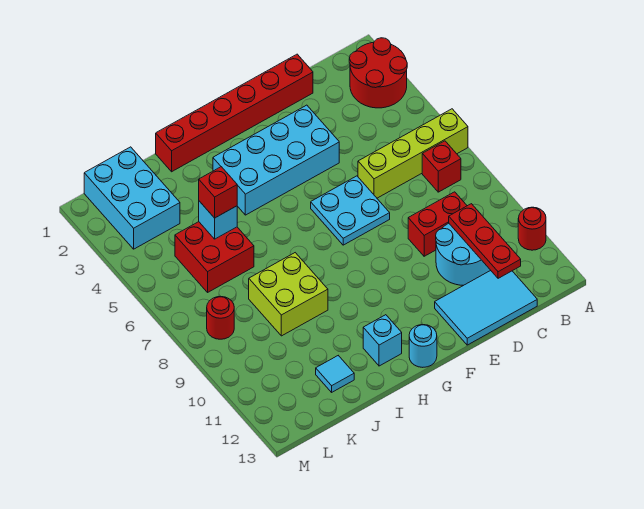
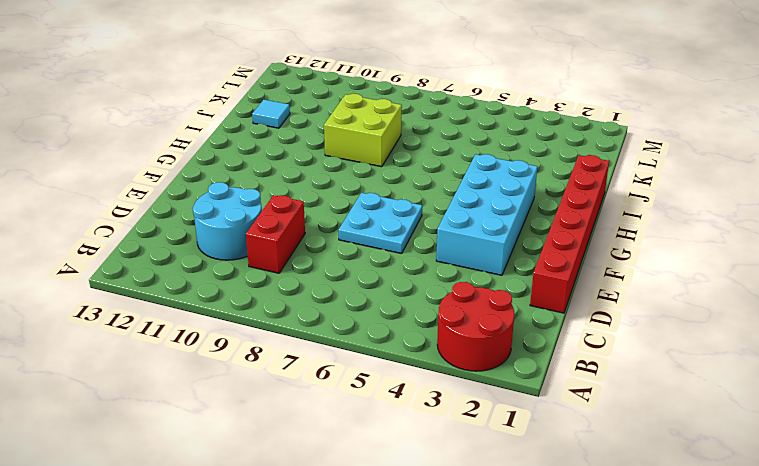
none -> lime 1x4 brick [358,109,468,198]
none -> red 1x1 round brick [518,207,546,250]
none -> red 1x1 brick [422,141,461,192]

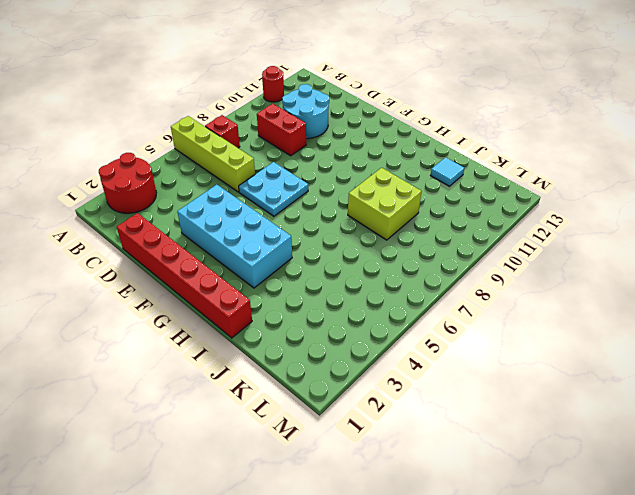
none -> cyan 2x3 tile [435,270,537,345]
none -> cyan 1x1 round brick [409,325,437,367]
none -> cyan 1x1 brick [363,315,402,366]

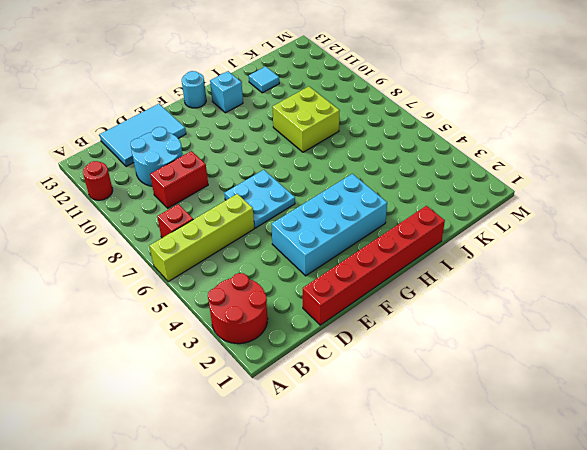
none -> red 2x2 brick [175,222,254,292]
none -> cyan 2x3 brick [84,147,180,249]
none -> red 1x1 round brick [207,296,234,339]

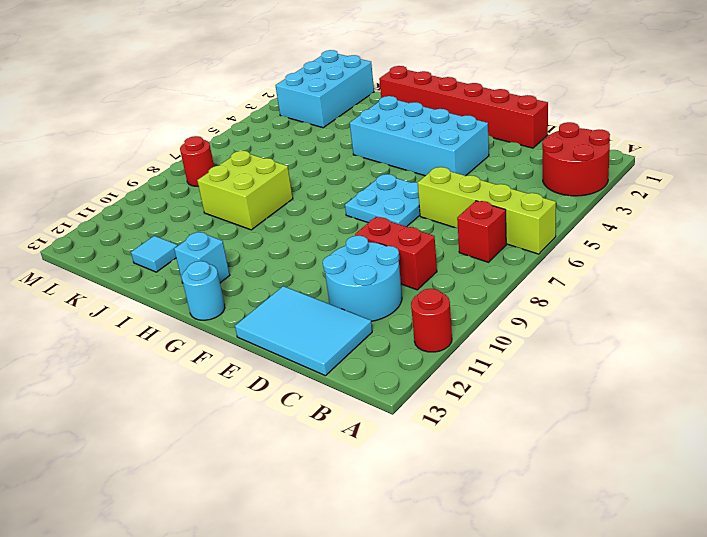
none -> red 2x2 brick [175,222,254,292]
none -> red 1x3 plate [449,204,521,278]
none -> cyan 1x1 brick [199,201,237,239]

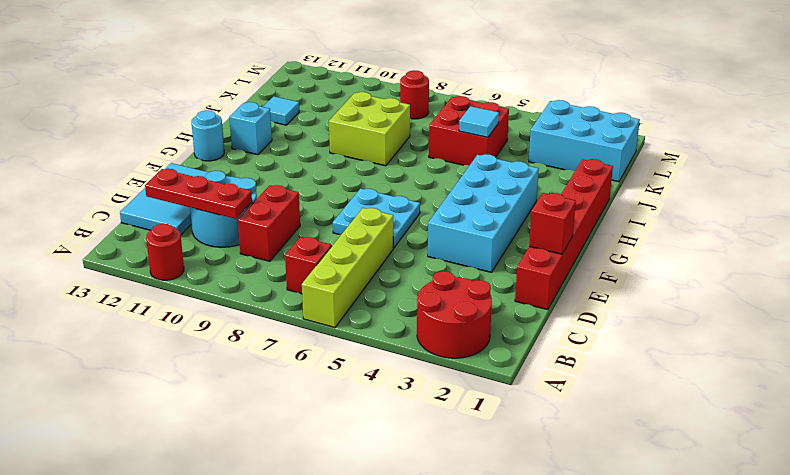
red 1x1 brick [529,193,576,254] -> red 1x1 brick moved to [199,167,237,218]
cyan 1x1 tile [459,106,499,137] -> cyan 1x1 brick [199,201,237,239]

